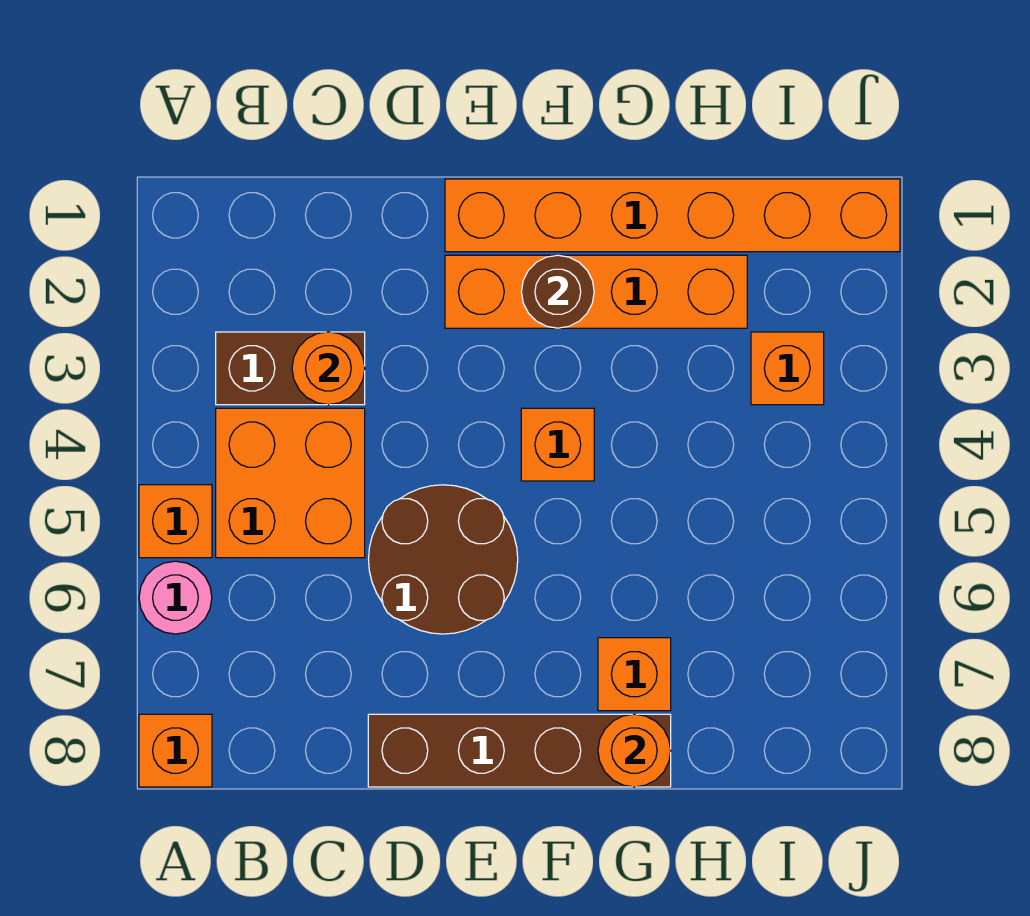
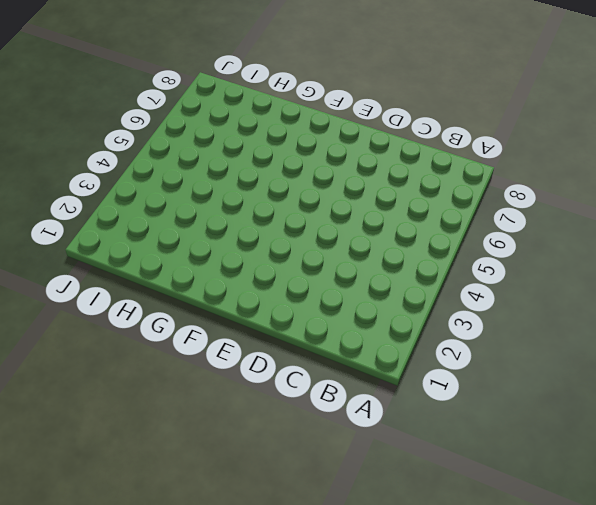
none -> orange 1x1 brick [139,485,212,558]
none -> pink 1x1 round brick [139,561,212,634]
none -> orange 1x1 brick [139,714,212,787]

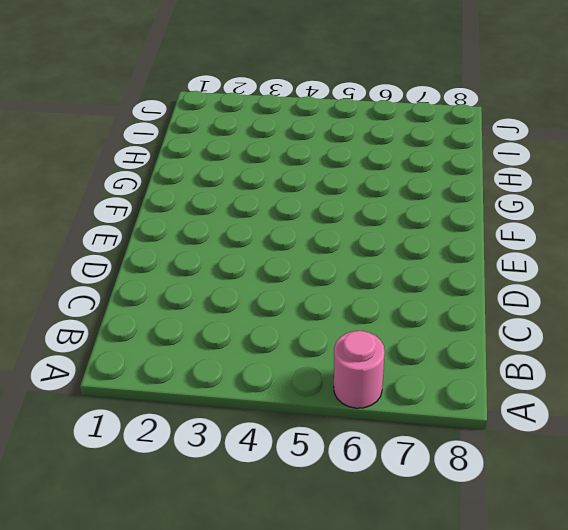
none -> orange 1x1 brick [139,485,212,558]
none -> orange 1x1 brick [139,714,212,787]
none -> brown 1x2 brick [216,332,365,405]

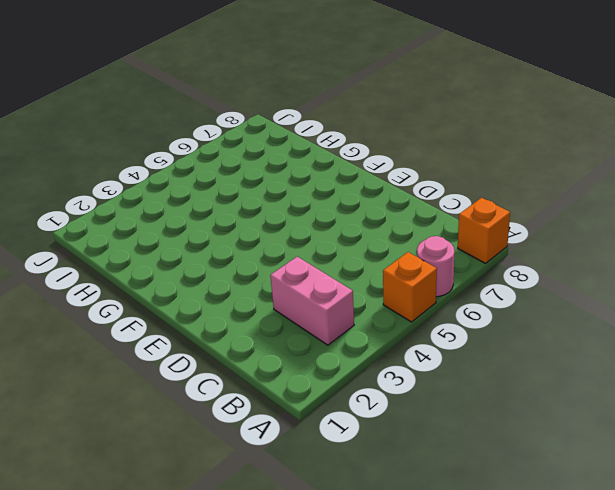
pink 1x2 brick [270,257,354,345] -> brown 1x2 brick [216,332,365,405]
none -> orange 2x2 brick [216,408,365,558]
none -> brown 2x2 round brick [369,485,518,634]
none -> brown 1x4 brick [368,714,671,787]

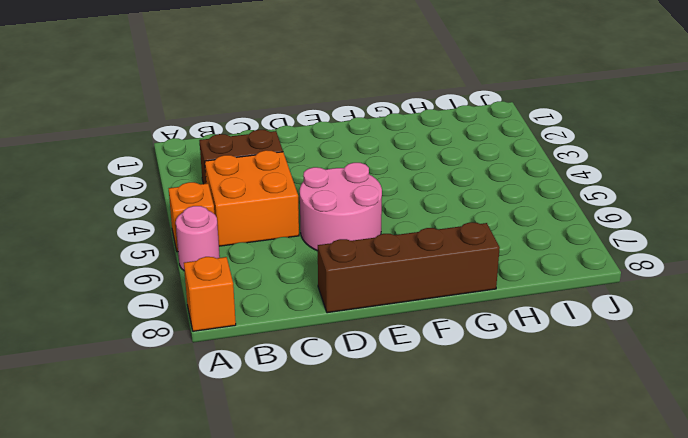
pink 2x2 round brick [300,163,382,251] -> brown 2x2 round brick [369,485,518,634]
none -> orange 1x6 brick [445,179,900,252]
none -> orange 1x4 brick [445,255,747,328]
none -> orange 1x1 brick [521,408,594,481]

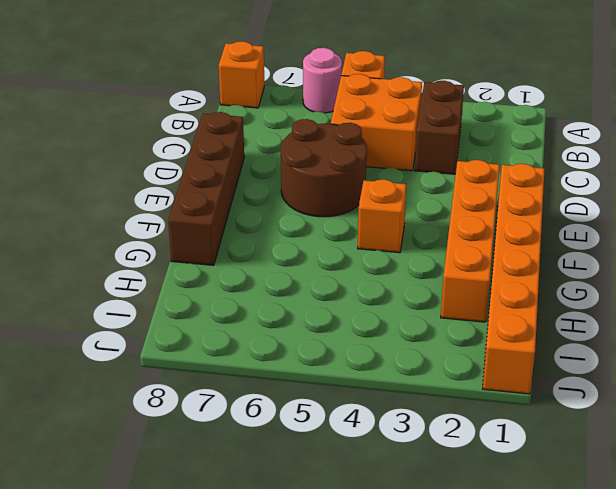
none -> orange 1x1 brick [598,638,671,711]
none -> orange 1x1 brick [751,332,824,405]
none -> orange 1x1 round brick [292,332,365,405]

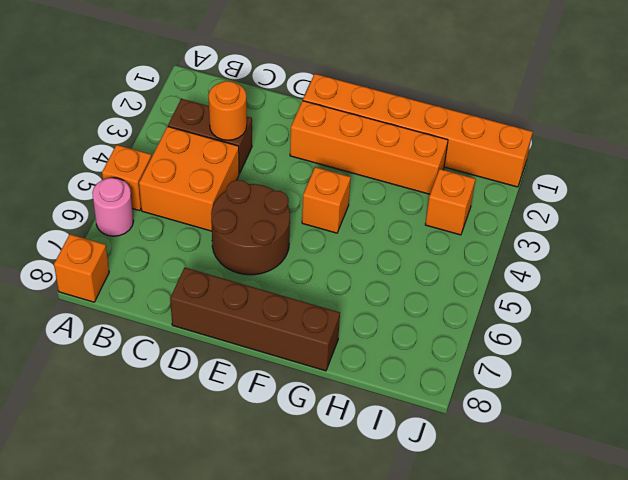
none -> orange 1x1 brick [598,638,671,711]
none -> brown 1x1 round brick [521,255,594,328]
none -> orange 1x1 round brick [598,714,671,787]

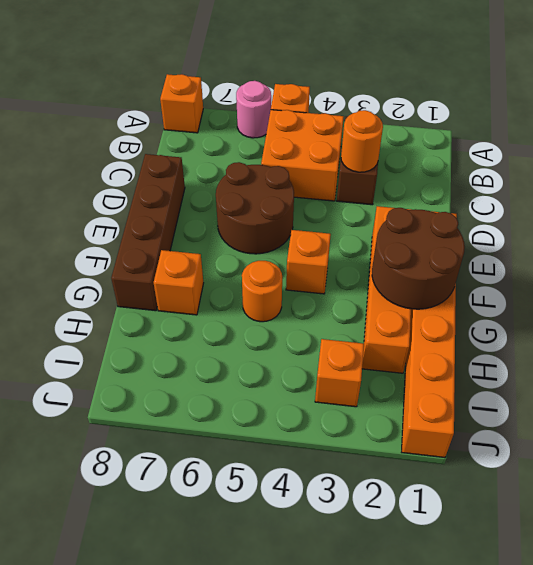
brown 2x2 round brick [372,208,465,309] -> brown 1x1 round brick [521,255,594,328]
orange 1x1 round brick [242,261,282,322] -> orange 1x1 round brick moved to [598,714,671,787]

